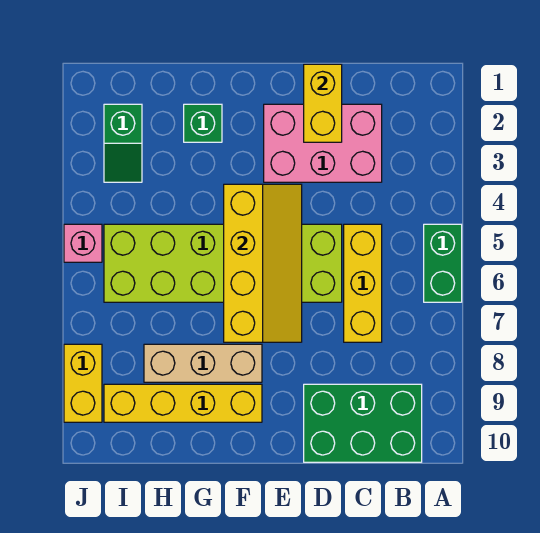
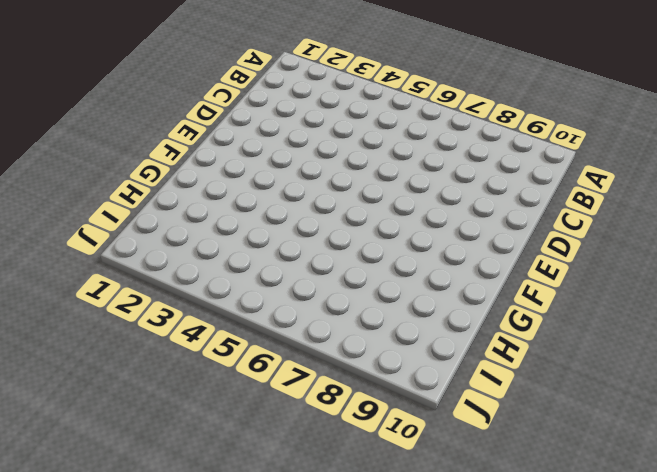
none -> green 1x2 brick [424,224,462,302]
none -> green 2x3 brick [304,384,422,462]
none -> pink 2x3 brick [264,104,382,182]

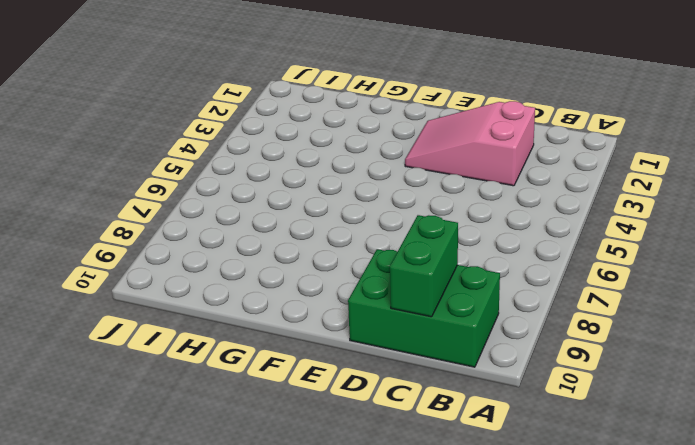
pink 2x3 slope [405,101,535,186] -> pink 2x3 brick [264,104,382,182]
green 1x2 brick [390,215,458,317] -> green 1x2 brick moved to [424,224,462,302]
none -> yellow 1x3 brick [344,224,382,342]
none -> lime 2x6 brick [104,224,342,302]
none -> tan 1x3 brick [144,344,262,382]

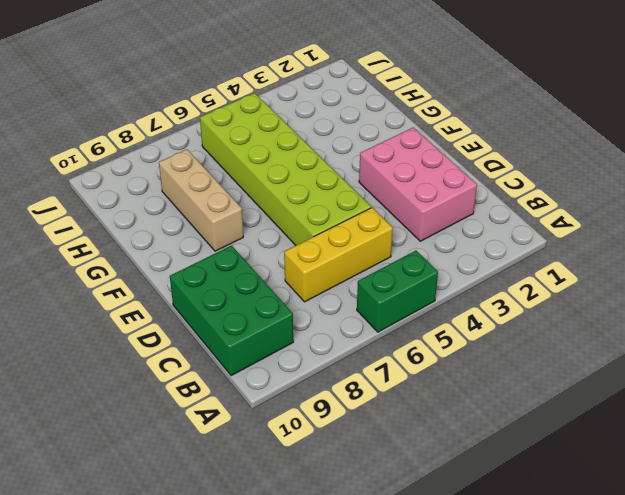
none -> yellow 1x4 brick [104,384,262,422]
none -> green 1x1 brick [184,104,222,142]
none -> green 1x2 slope [104,104,142,182]

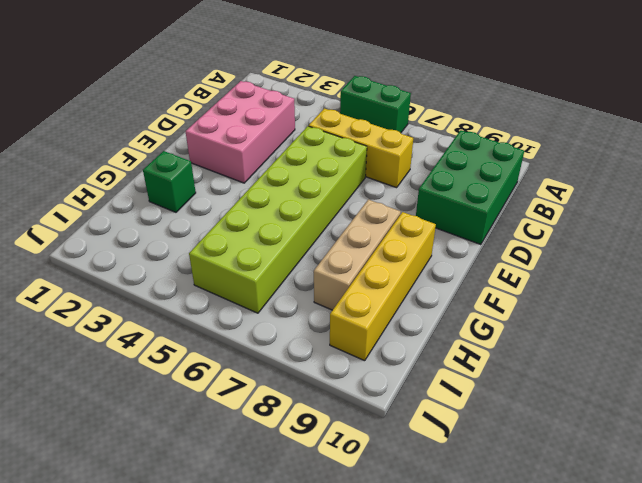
none -> green 1x2 slope [104,104,142,182]
none -> pink 1x1 brick [64,224,102,262]
none -> yellow 1x2 brick [64,344,102,422]

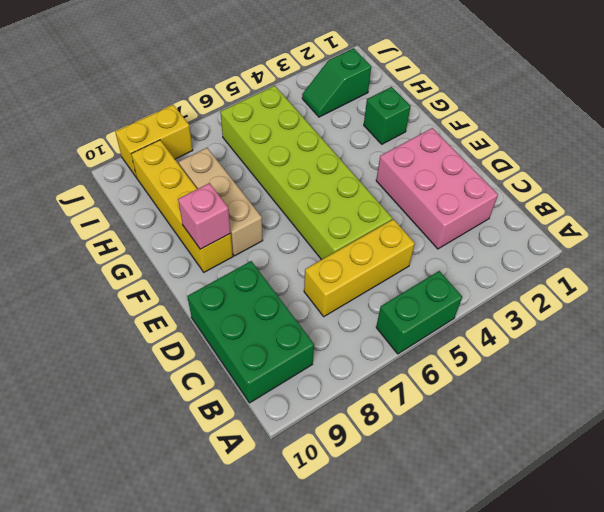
pink 1x1 brick [178,183,231,249] -> pink 1x1 brick moved to [64,224,102,262]
none -> yellow 1x2 brick [304,64,342,142]
none -> yellow 2x4 slope [224,184,302,342]

